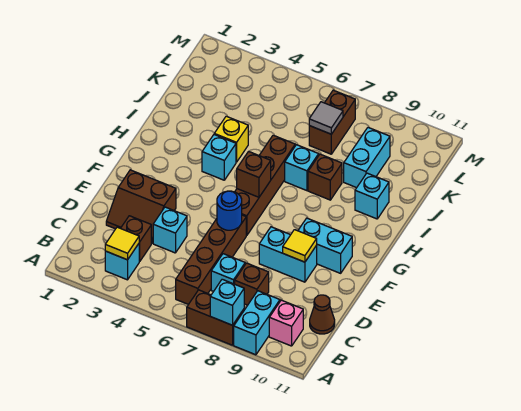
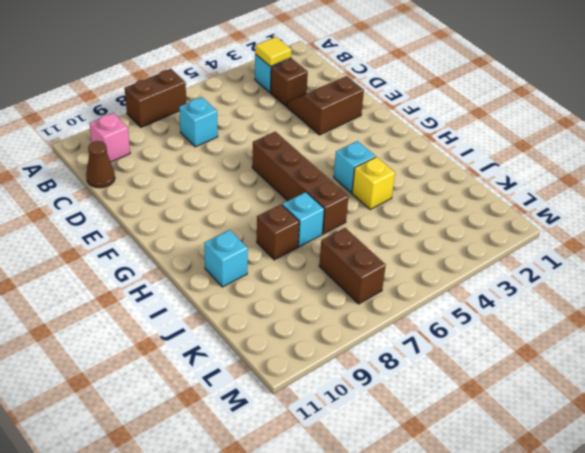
none -> cyan 1x2 brick [234,291,280,355]
none -> brown 1x4 brick [176,215,246,304]
none -> brown 1x1 brick [235,263,269,305]

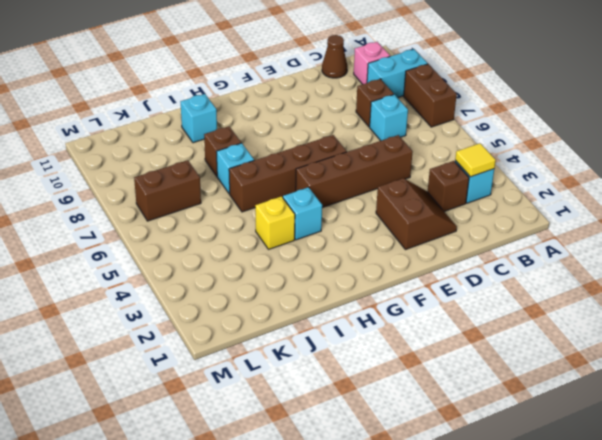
brown 1x4 brick [296,135,413,207] -> brown 1x4 brick moved to [176,215,246,304]
none -> cyan 1x1 brick [153,207,187,253]
none -> cyan 1x2 brick [259,227,317,282]
none -> cyan 1x2 brick [298,218,352,273]

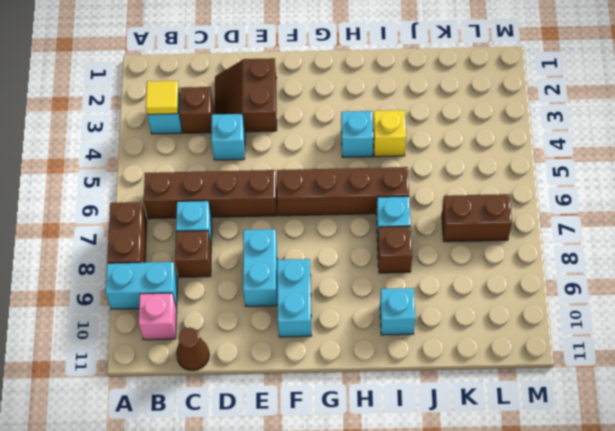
none -> cyan 1x2 brick [344,128,390,188]
none -> cyan 1x1 brick [210,279,244,325]
none -> blue 1x1 round brick [217,191,242,230]

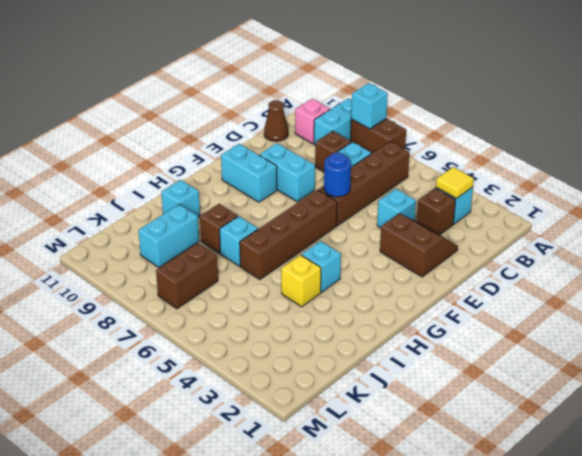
none -> yellow 1x1 tile [283,230,317,262]
none -> brown 1x1 brick [237,151,271,197]
none -> grey 1x1 tile [309,102,343,134]

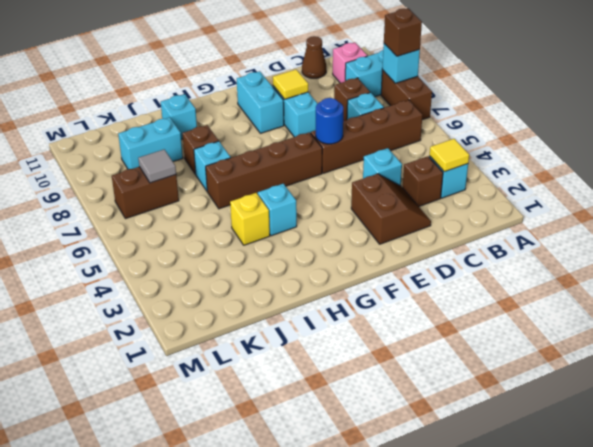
brown 1x1 brick [384,8,422,56] -> brown 1x1 brick moved to [237,151,271,197]

